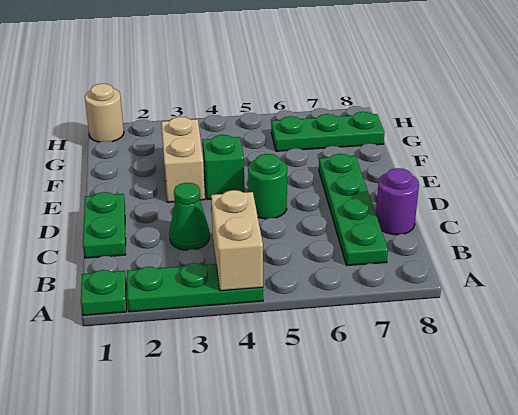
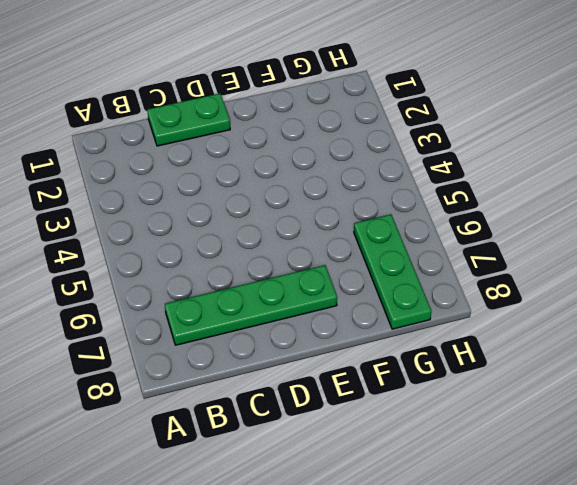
none -> green 1x1 plate [81,270,127,316]
none -> green 1x3 plate [127,263,263,312]
none -> green 1x1 cone [169,183,210,250]

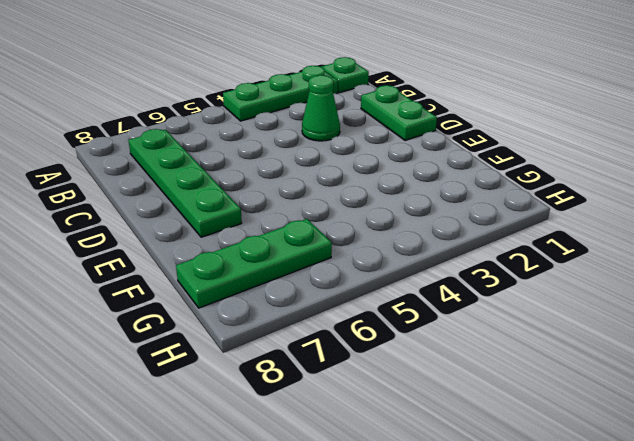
none -> purple 1x1 round brick [376,168,419,235]
none -> green 1x1 round brick [248,154,287,219]
none -> tan 1x2 brick [161,117,205,202]

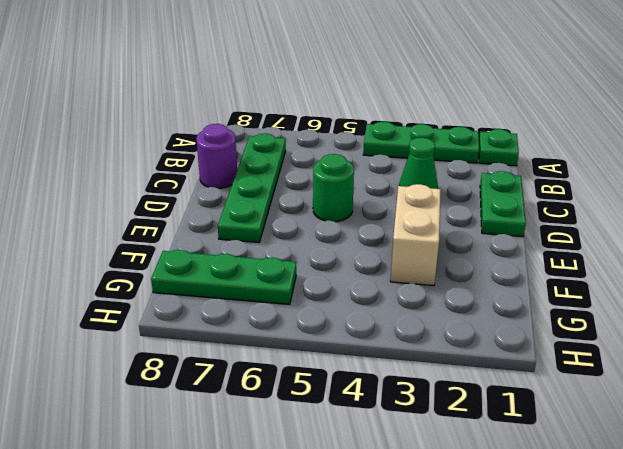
none -> green 1x1 brick [203,135,244,200]
none -> tan 1x1 round brick [85,84,124,142]
none -> tan 1x2 brick [211,190,263,291]

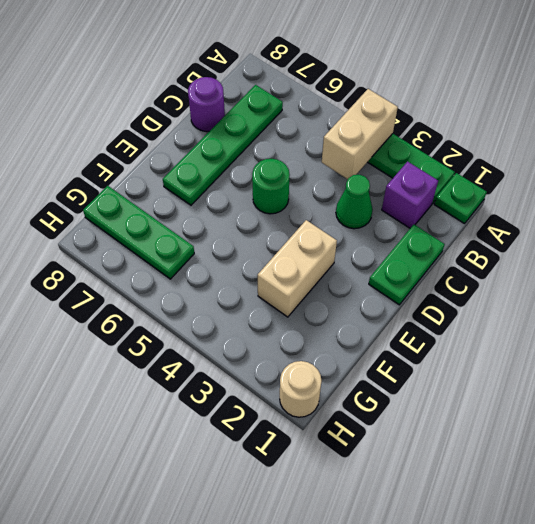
purple 1x1 brick [382,161,438,228] -> none
none -> green 1x1 brick [203,135,244,200]

